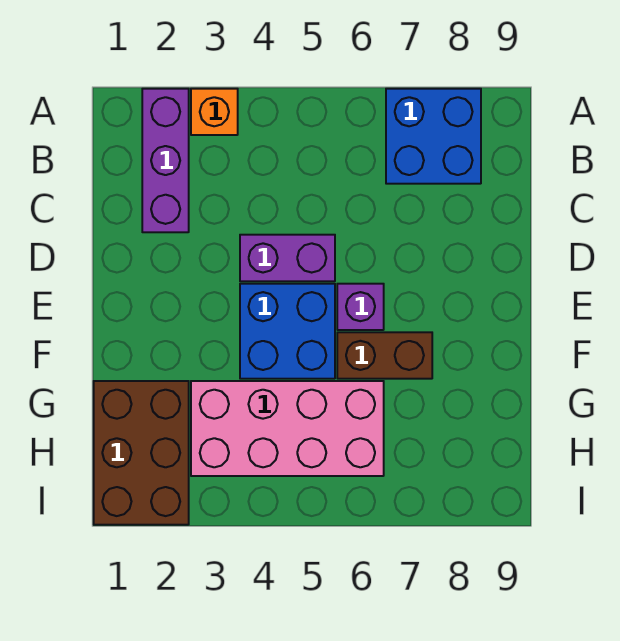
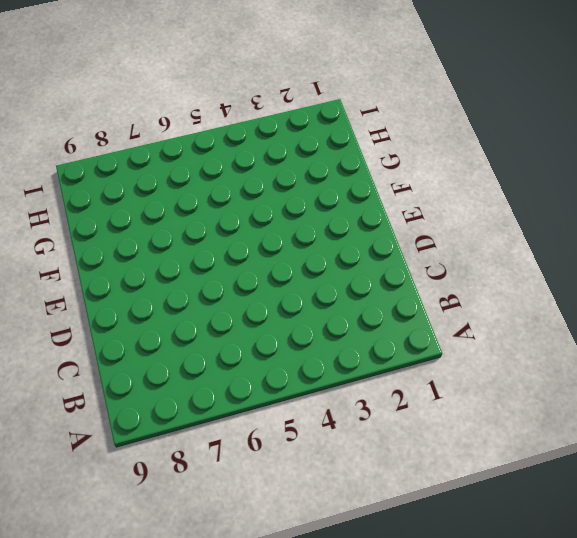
none -> purple 1x3 brick [142,89,189,232]
none -> orange 1x1 brick [191,89,238,135]

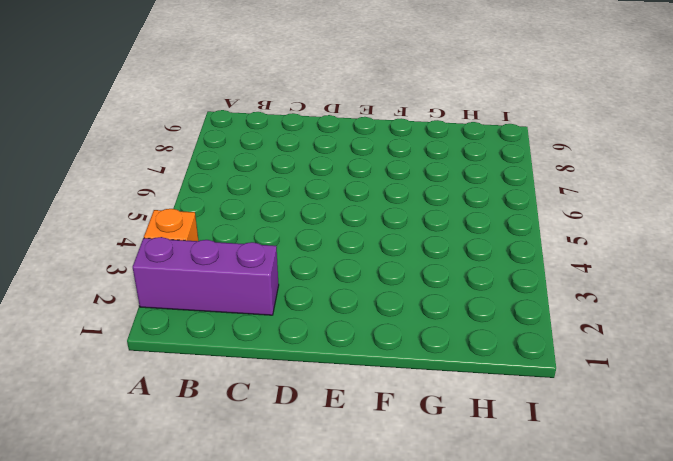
none -> blue 2x2 brick [386,89,481,184]
none -> purple 1x2 brick [240,235,335,281]

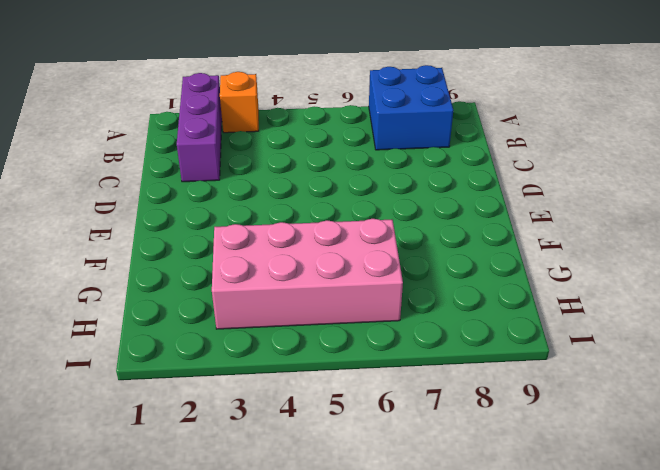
none -> purple 1x2 brick [240,235,335,281]
none -> blue 2x2 brick [240,284,335,379]

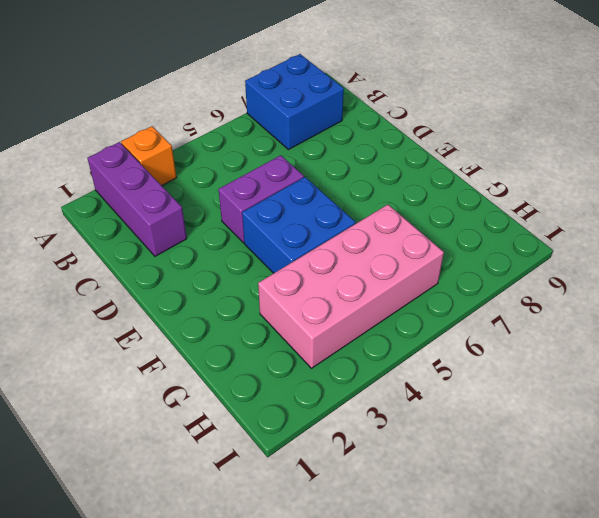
none -> purple 1x1 brick [337,284,384,330]
none -> brown 1x2 brick [337,332,432,379]

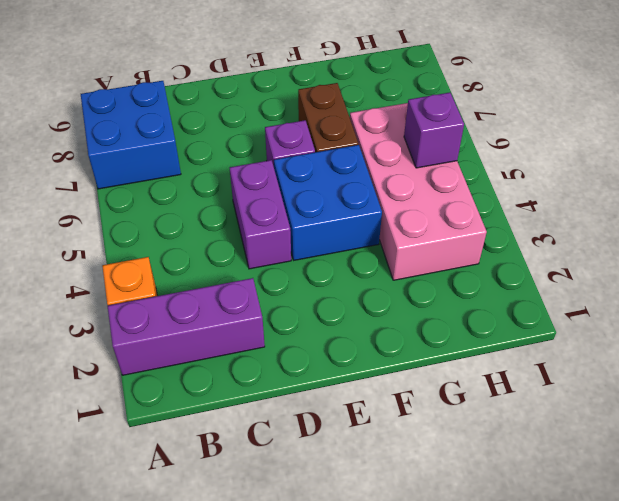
purple 1x1 brick [404,92,464,168] -> none
none -> brown 2x3 brick [94,381,189,525]

